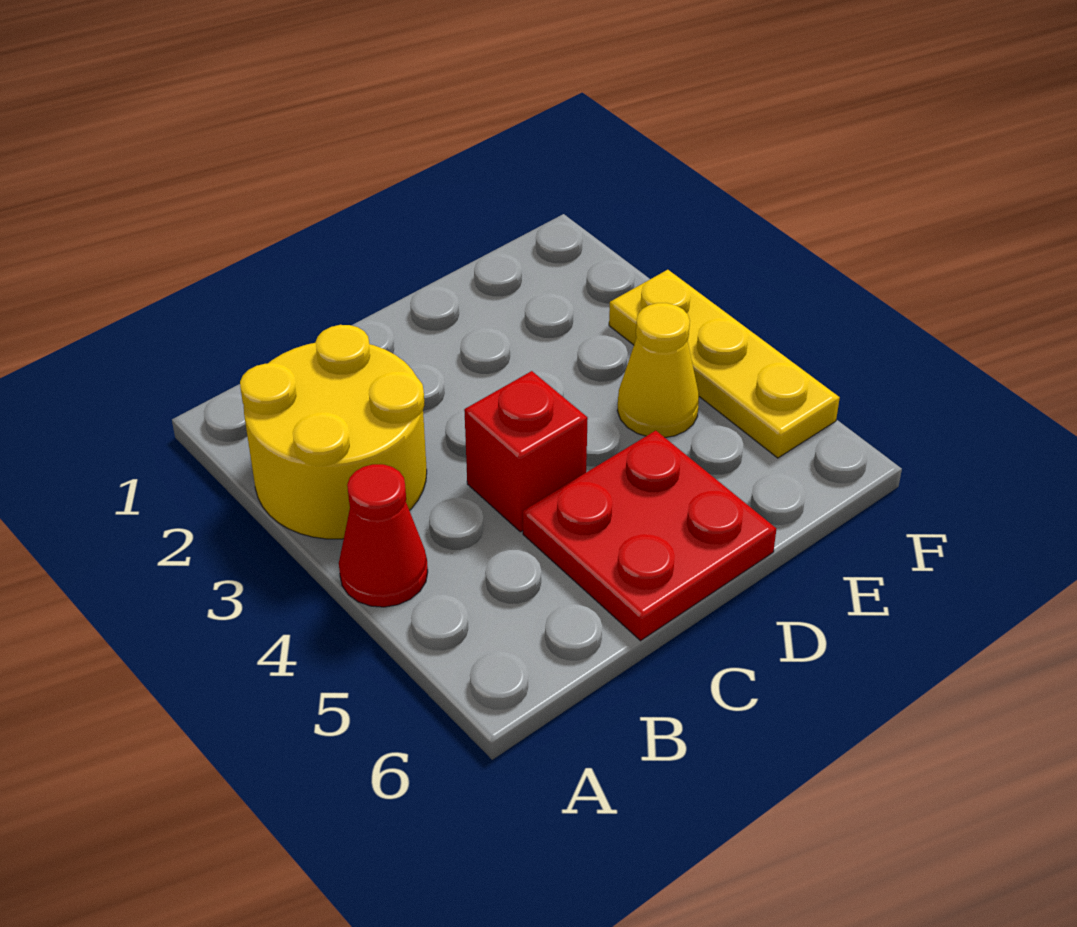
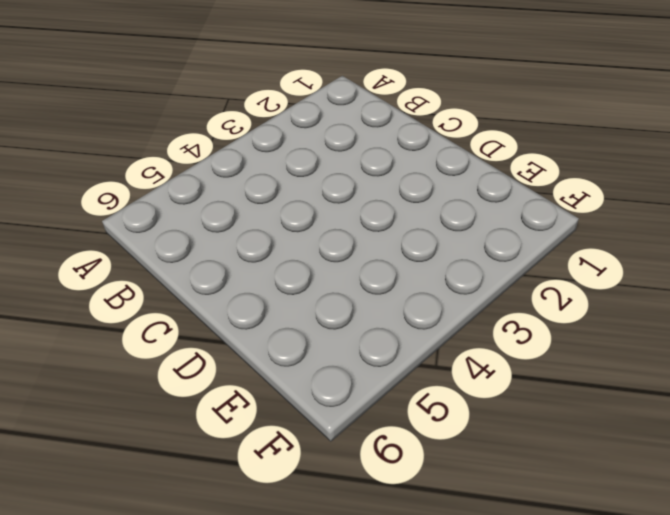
none -> yellow 2x2 round brick [240,325,427,539]
none -> red 1x1 cone [339,464,428,607]

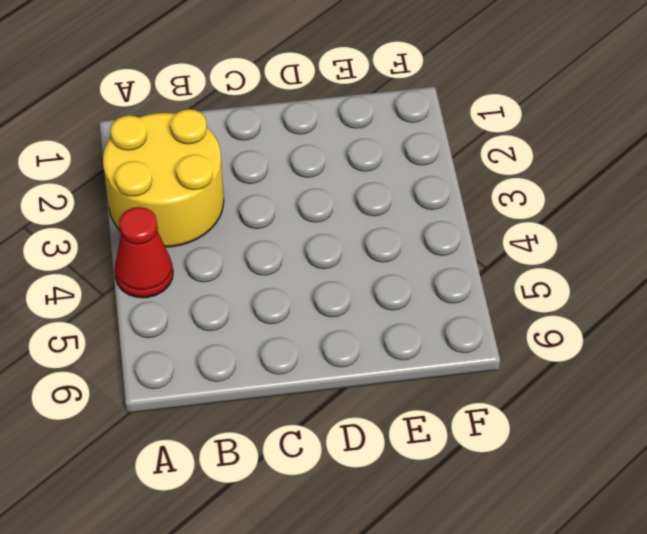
none -> red 1x1 brick [464,371,588,532]
none -> red 2x2 plate [523,431,776,641]

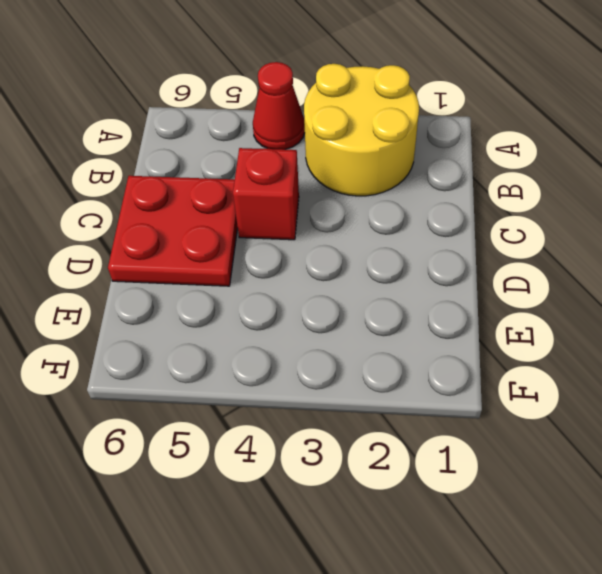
none -> yellow 1x1 cone [617,303,699,437]
none -> yellow 1x3 plate [609,270,840,458]

